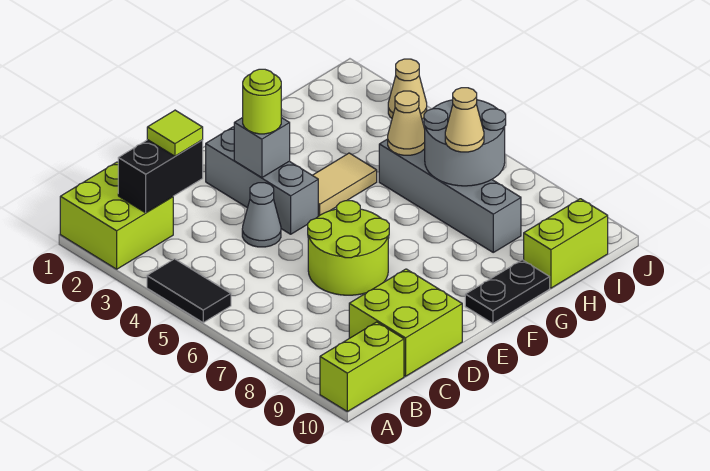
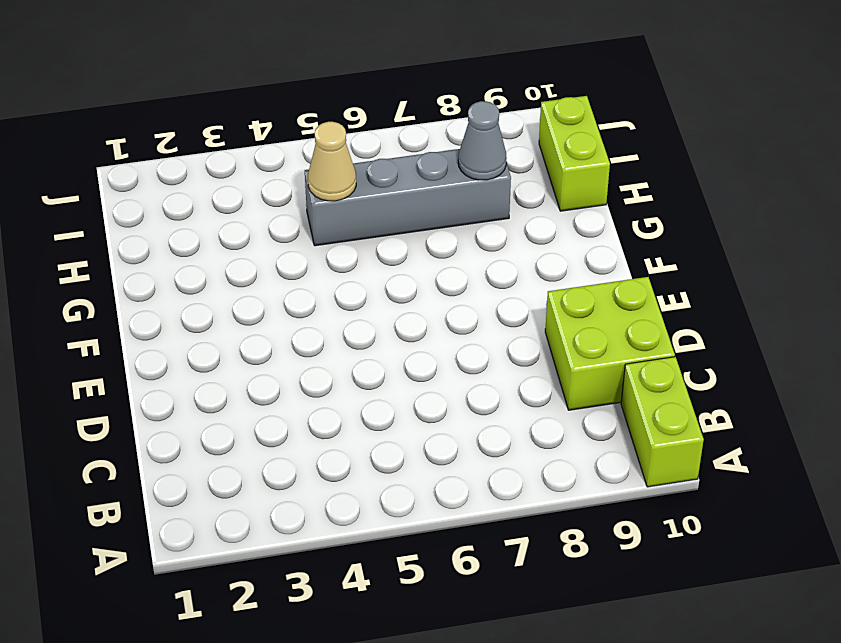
grey 1x1 cone [458,101,507,180] -> grey 1x1 cone moved to [242,183,281,247]
none -> lime 2x2 brick [60,162,173,269]
none -> black 1x2 tile [147,259,231,322]
none -> lime 2x2 round brick [308,201,389,295]

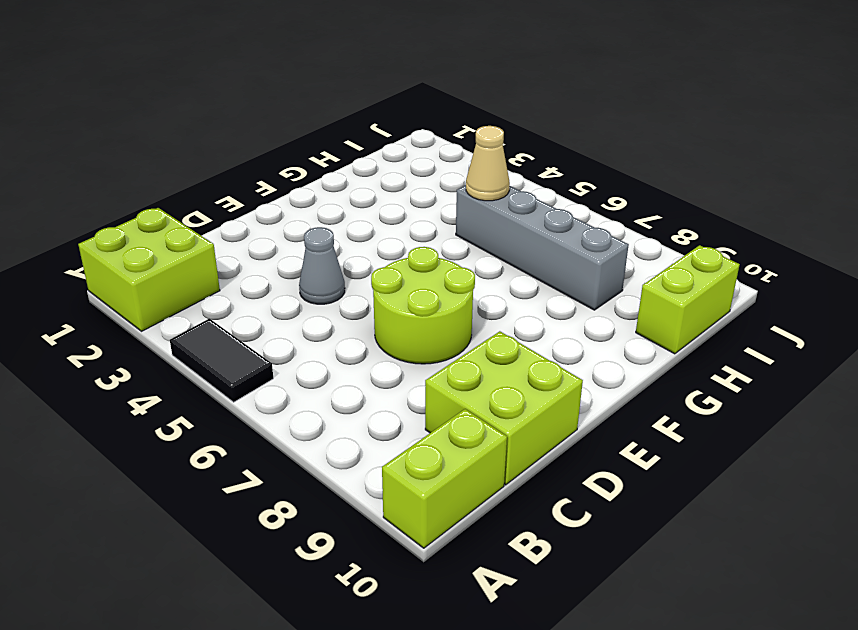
none -> grey 1x3 brick [206,127,318,234]
none -> tan 1x2 tile [313,153,377,216]
none -> black 1x2 plate [465,260,550,323]

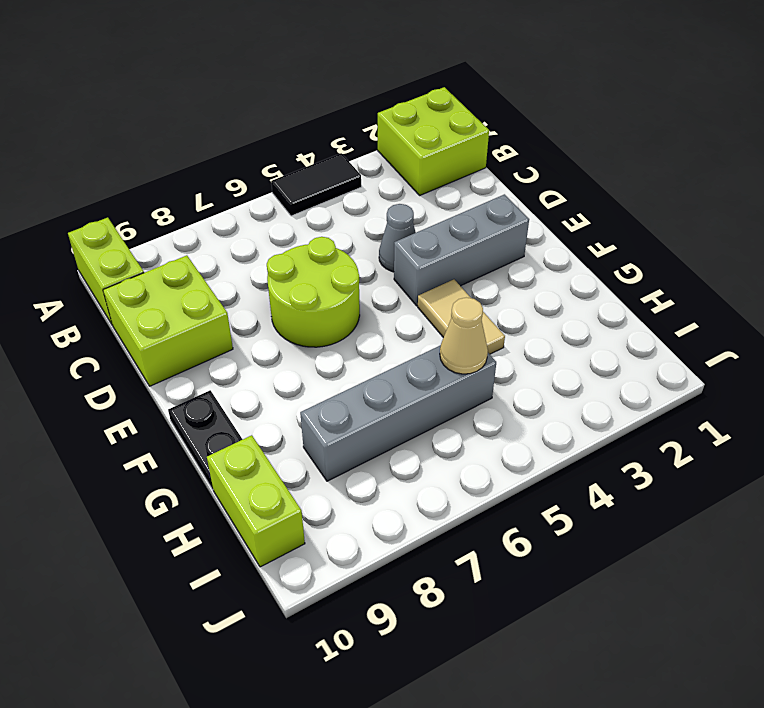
none -> tan 1x1 cone [388,59,427,119]
none -> black 1x2 brick [118,140,203,213]
none -> grey 1x1 brick [234,118,290,178]

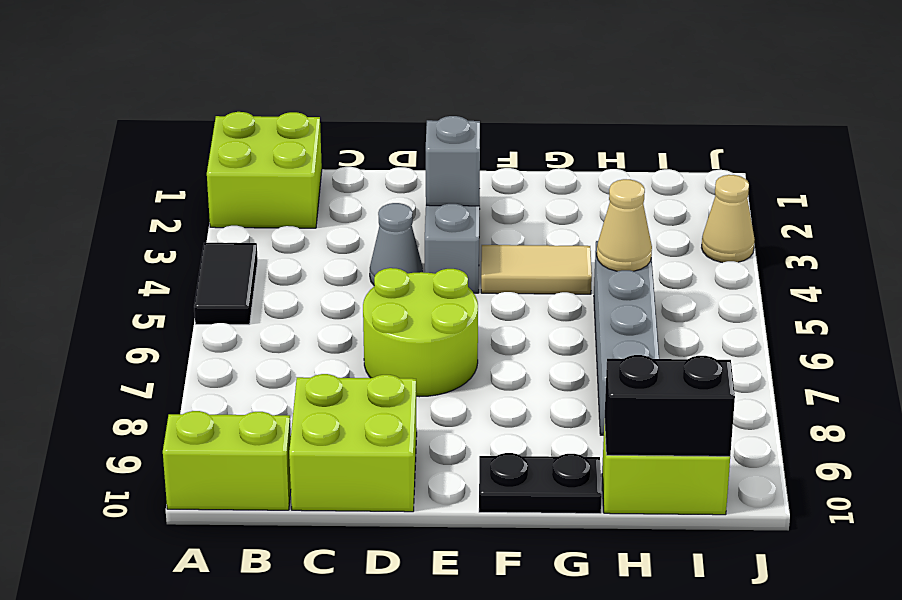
black 1x2 brick [605,355,735,456] -> black 1x2 brick moved to [118,140,203,213]
none -> grey 2x2 round brick [424,100,506,186]
none -> lime 1x1 tile [147,110,203,156]
none -> lime 1x1 round brick [243,69,281,134]

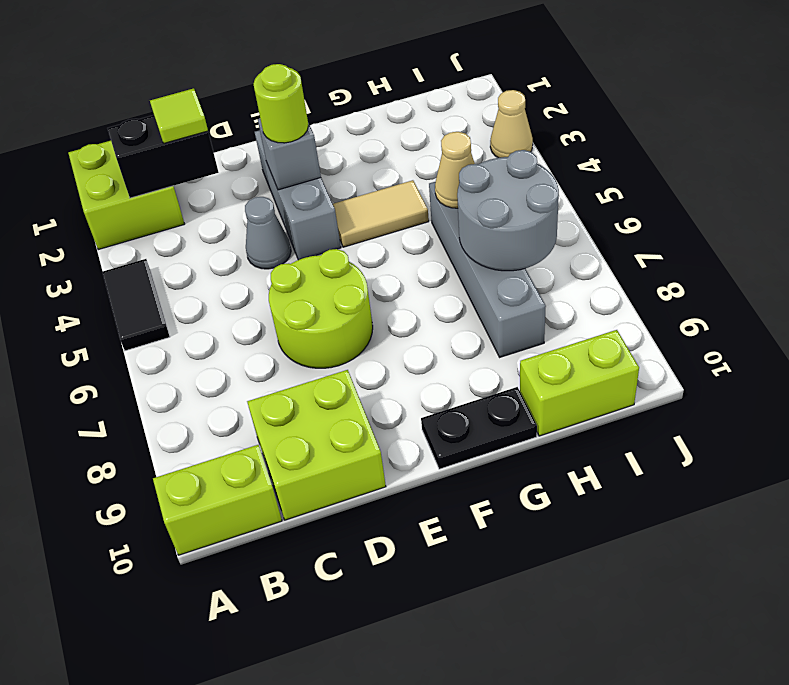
none -> tan 1x1 cone [445,88,484,152]

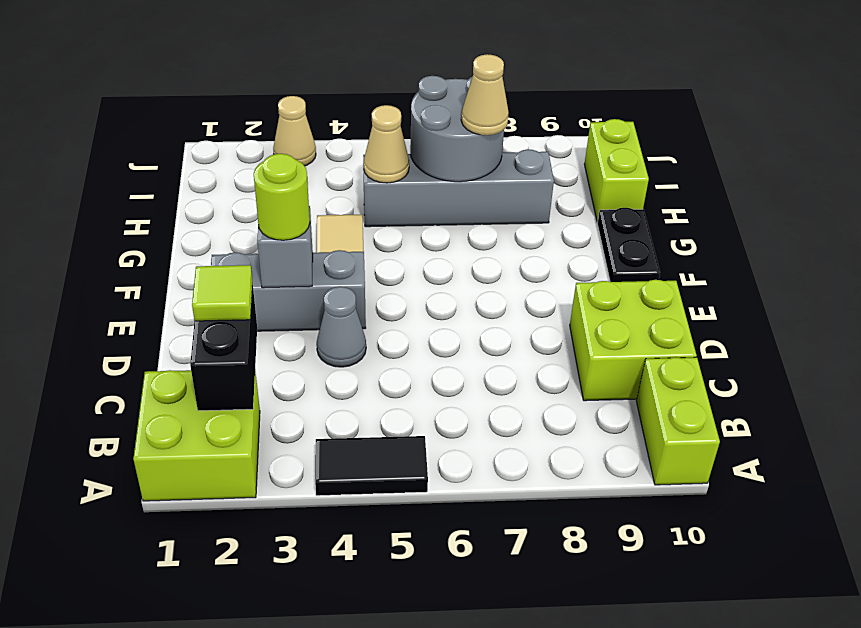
none -> lime 2x2 round brick [308,201,389,295]

